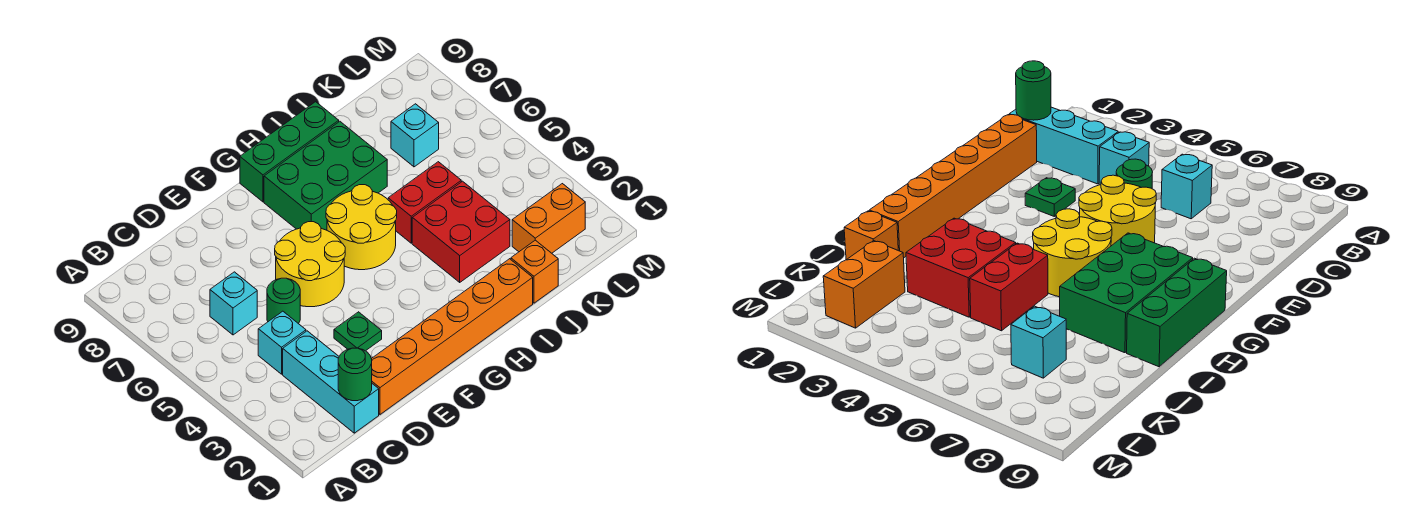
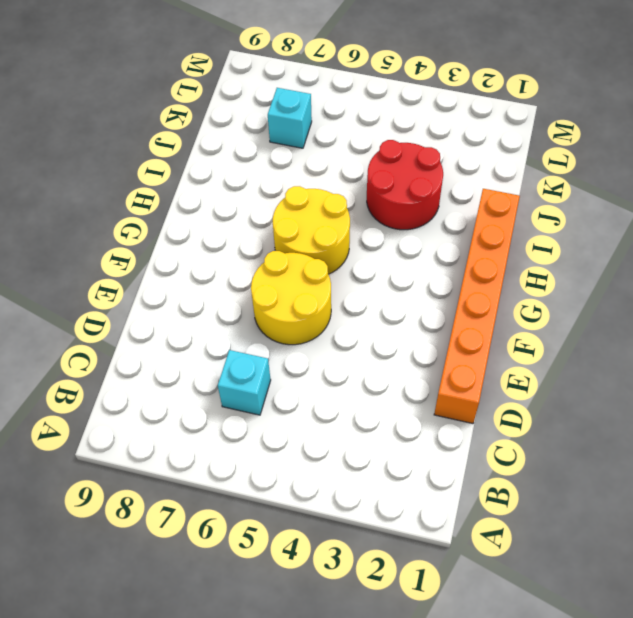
red 2x2 round brick [367,140,443,230] -> red 2x2 brick [412,181,510,282]
none -> cyan 1x3 brick [283,331,379,433]
none -> cyan 1x1 brick [258,311,306,374]
none -> green 1x1 round brick [267,278,300,324]

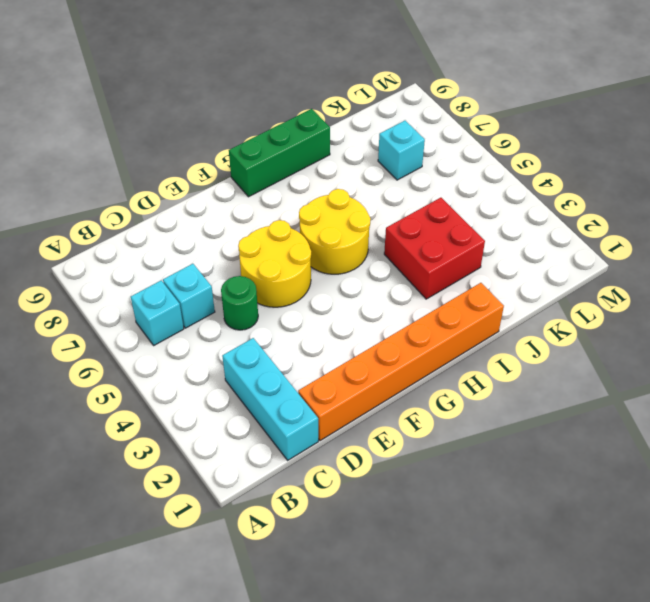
cyan 1x1 brick [131,280,184,345] -> cyan 1x1 brick moved to [258,311,306,374]
none -> green 1x1 plate [334,312,382,351]
none -> green 2x3 brick [264,121,387,230]
none -> red 1x2 brick [388,162,461,243]

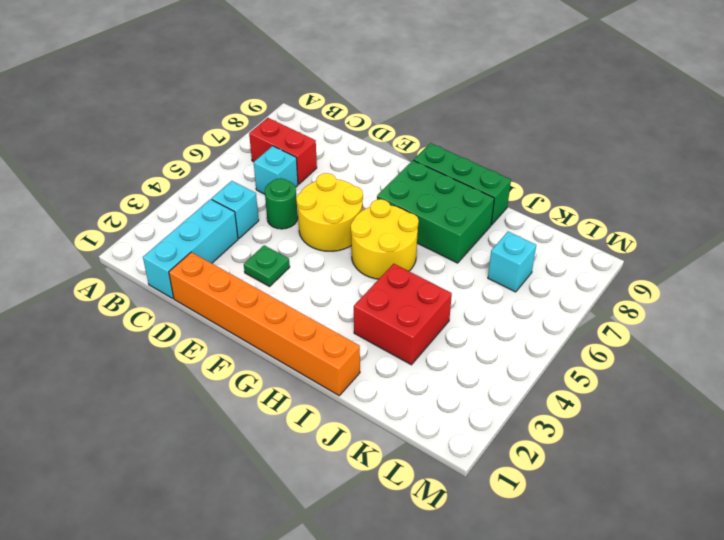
red 1x2 brick [249,118,317,184] -> red 1x2 brick moved to [388,162,461,243]
none -> orange 1x1 brick [511,240,558,303]
none -> orange 1x2 brick [512,184,585,253]
none -> green 1x1 round brick [338,348,372,401]

